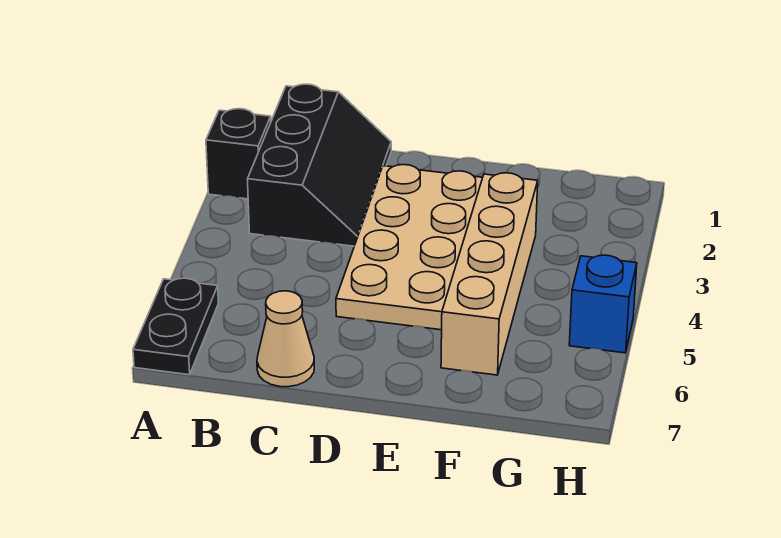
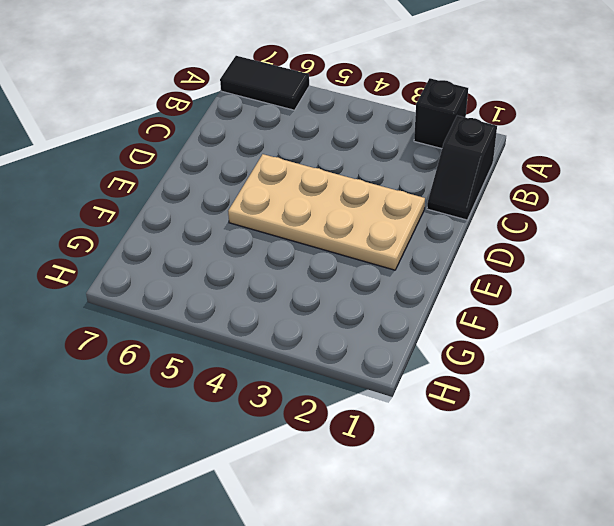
black 1x2 tile [220,56,309,110] -> black 1x2 plate [133,278,218,375]
black 1x2 slope [427,116,497,220] -> black 2x3 slope [248,84,391,246]
none -> tan 1x1 cone [257,291,314,387]
none -> tan 1x4 brick [441,173,538,375]

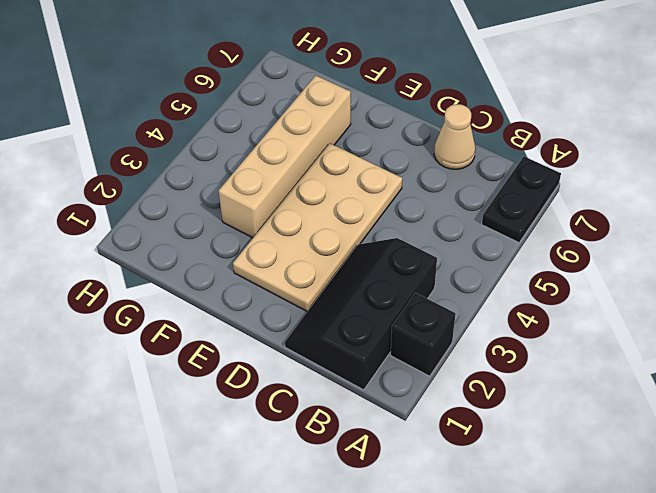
none -> blue 1x1 brick [569,255,637,353]

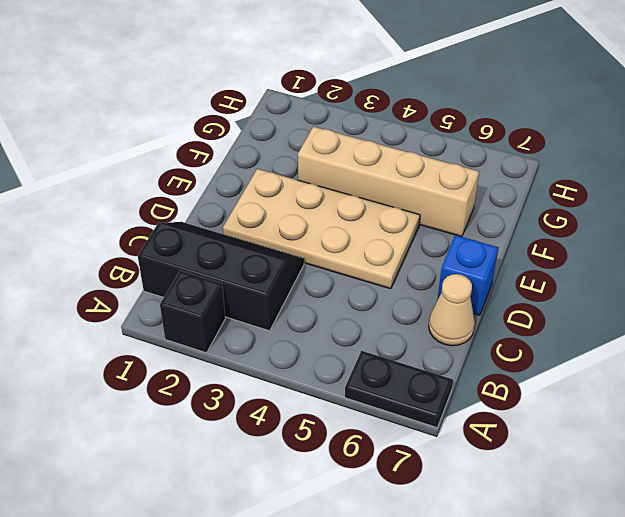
blue 1x1 brick [438,235,498,315] -> blue 1x1 brick moved to [569,255,637,353]

